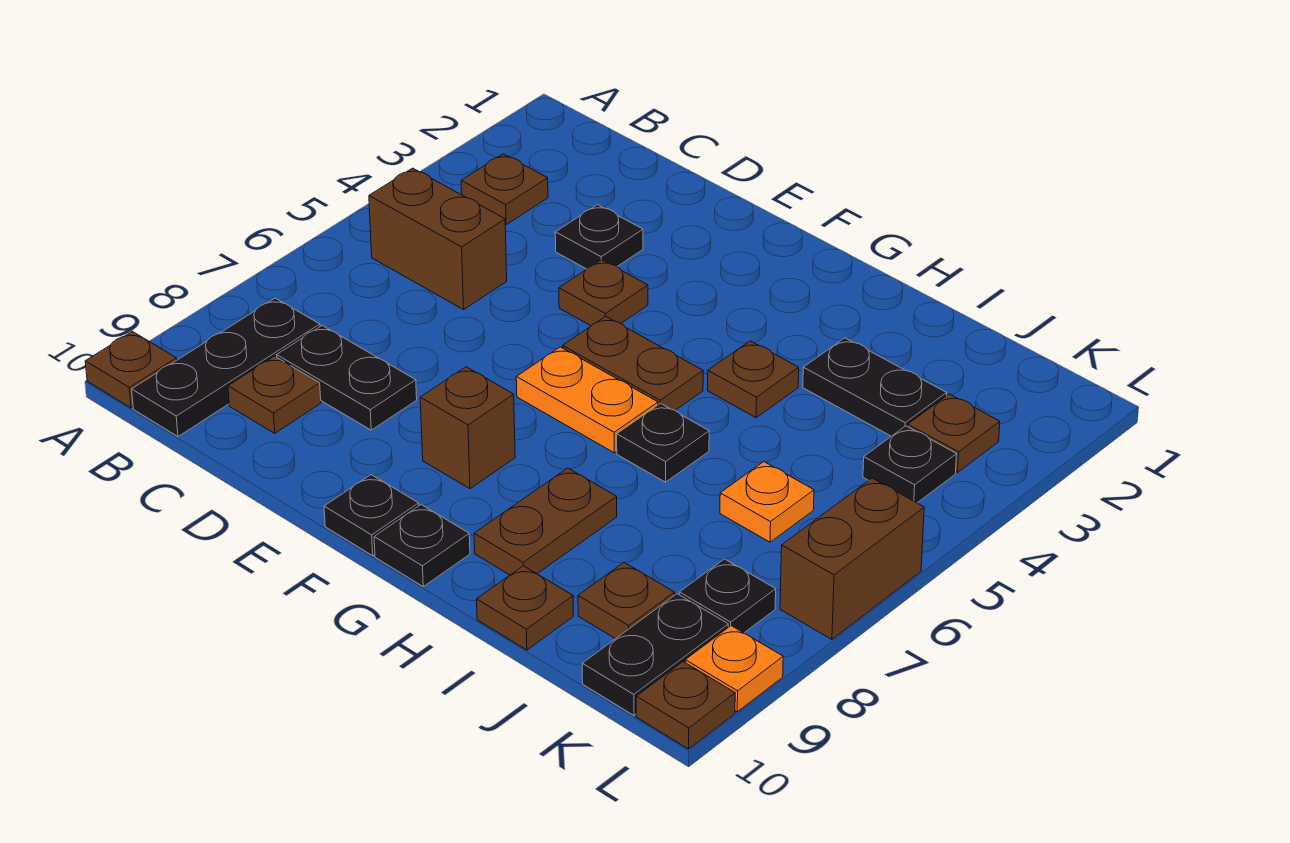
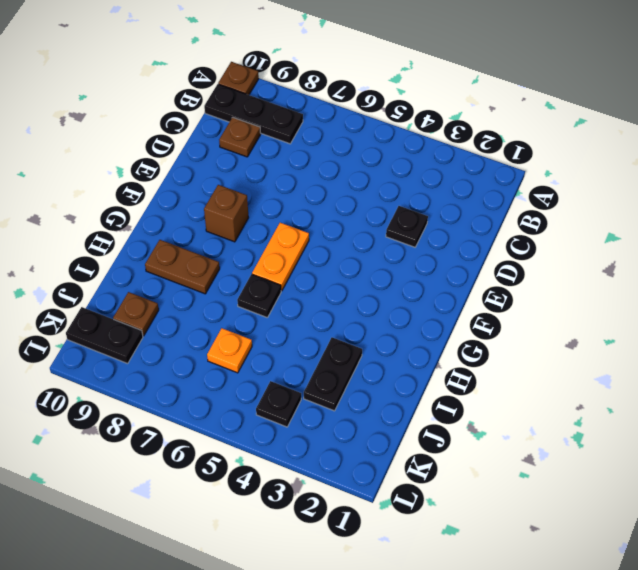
none -> brown 1x1 plate [461,154,548,225]
none -> brown 1x2 brick [369,168,507,310]
none -> black 1x2 plate [277,326,417,430]

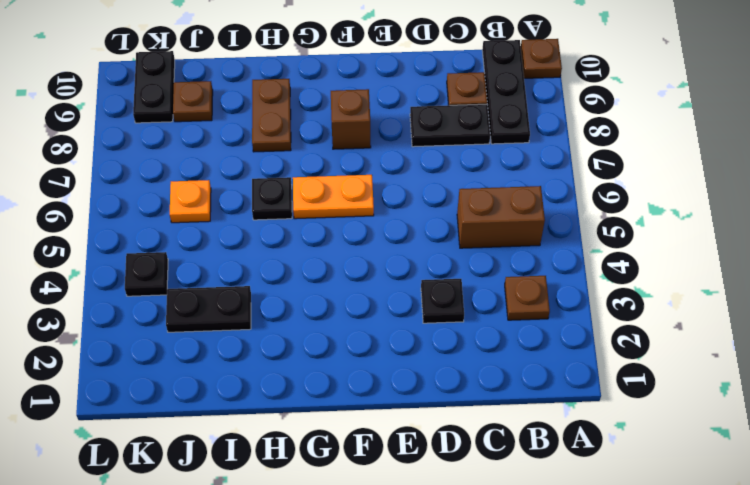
none -> brown 1x1 plate [559,260,648,326]
none -> brown 1x2 plate [563,316,703,410]
none -> black 1x1 plate [324,475,419,556]

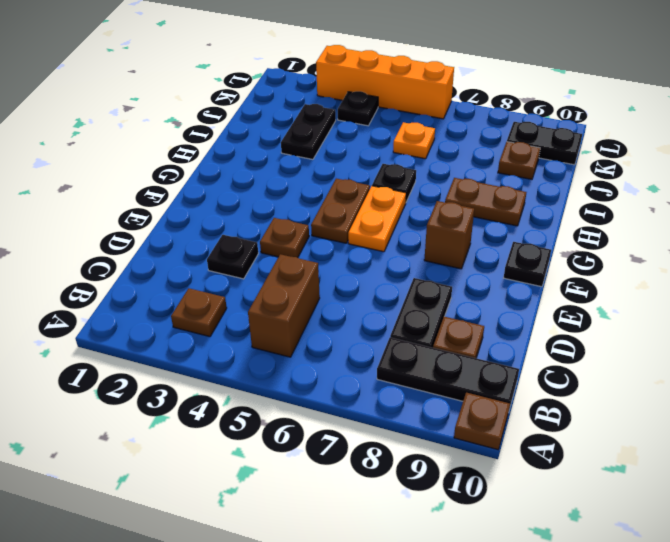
orange 1x4 brick [316,45,454,119] -> brown 1x2 brick [780,478,924,639]
none -> black 1x1 plate [374,505,470,586]
none -> brown 1x1 plate [708,341,799,418]
none -> brown 1x1 plate [477,566,573,650]

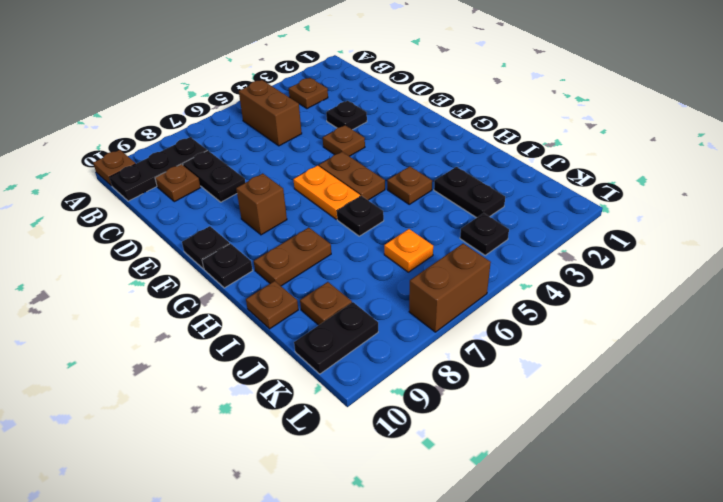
none -> brown 1x1 plate [908,394,1000,472]
none -> black 1x1 plate [679,559,776,633]
none -> orange 1x1 plate [685,626,783,712]

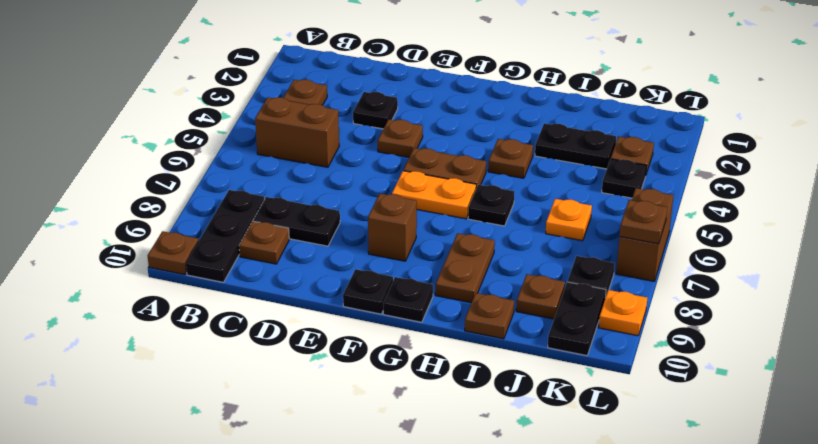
brown 1x1 plate [620,200,667,244] -> brown 1x1 plate moved to [636,662,735,749]

